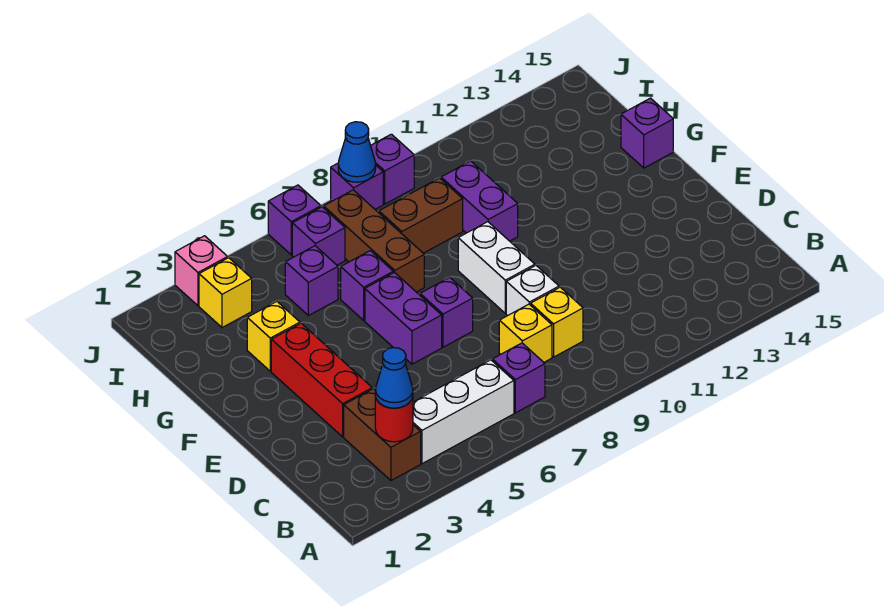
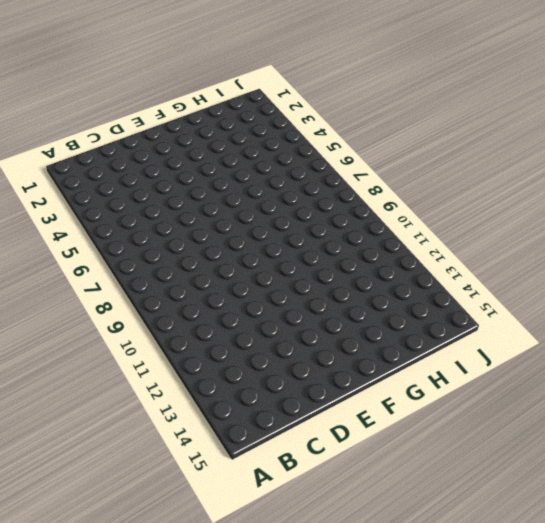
none -> brown 1x2 brick [344,389,421,480]
none -> white 1x3 brick [413,360,514,464]
none -> purple 1x1 brick [492,343,545,413]

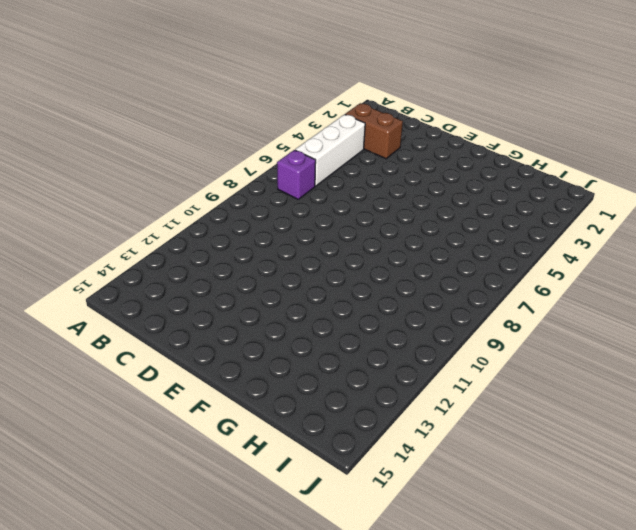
none -> yellow 1x1 brick [499,304,552,362]
none -> yellow 1x1 brick [531,287,583,357]
none -> red 1x3 brick [271,323,372,437]

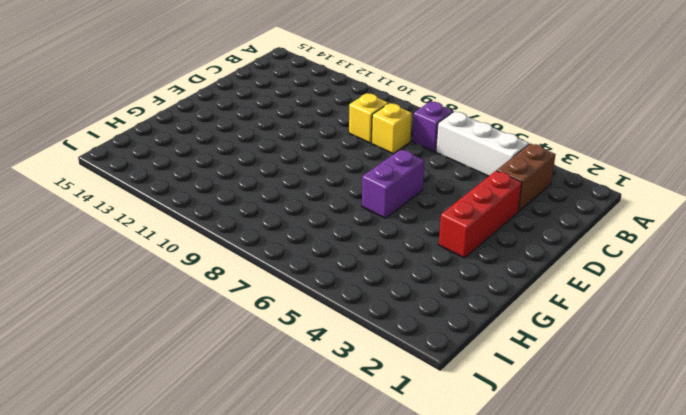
none -> white 1x1 brick [506,265,559,316]
none -> purple 1x1 brick [420,277,473,347]
none -> white 1x2 brick [458,222,535,313]

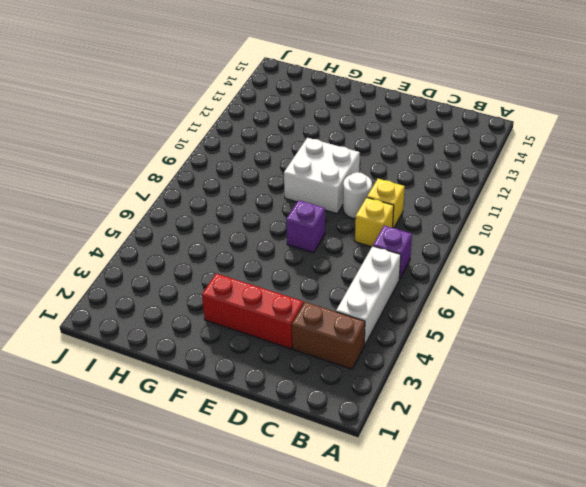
white 1x1 round brick [343,172,372,219] -> white 1x1 brick [506,265,559,316]
white 2x2 brick [284,138,360,214] -> white 1x2 brick [458,222,535,313]
none -> purple 1x2 brick [365,272,442,364]
none -> yellow 1x1 brick [247,301,300,371]
none -> purple 1x1 brick [341,251,393,320]

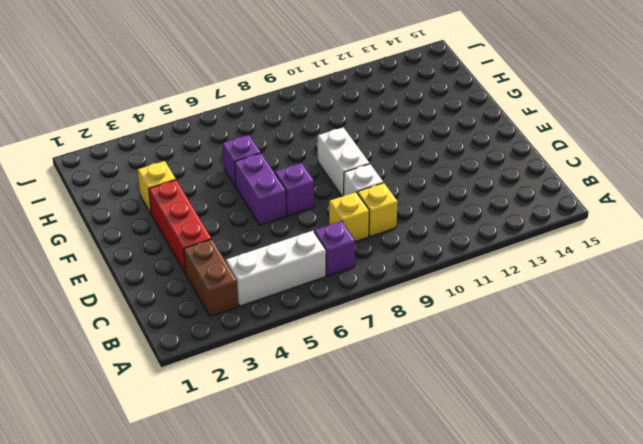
none -> brown 1x3 brick [324,190,424,292]
none -> purple 1x2 brick [441,161,518,241]
none -> purple 1x1 brick [621,98,673,168]

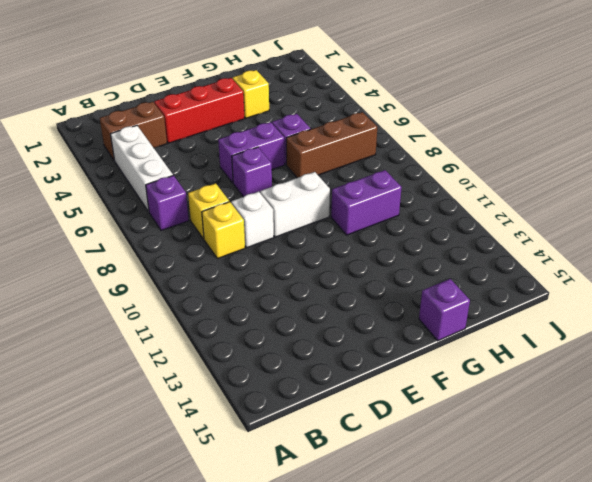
none -> purple 1x1 brick [285,246,338,316]
none -> brown 1x2 brick [379,178,463,253]
none -> yellow 1x1 brick [199,258,252,328]

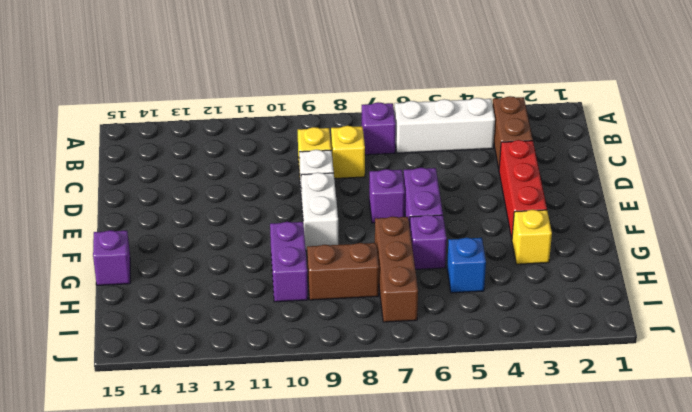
blue 1x1 brick [447,238,486,293] -> purple 1x1 brick [285,246,338,316]
none -> yellow 1x1 brick [199,258,252,328]
none -> purple 1x1 brick [292,207,345,265]
none -> pink 1x1 brick [175,236,228,306]

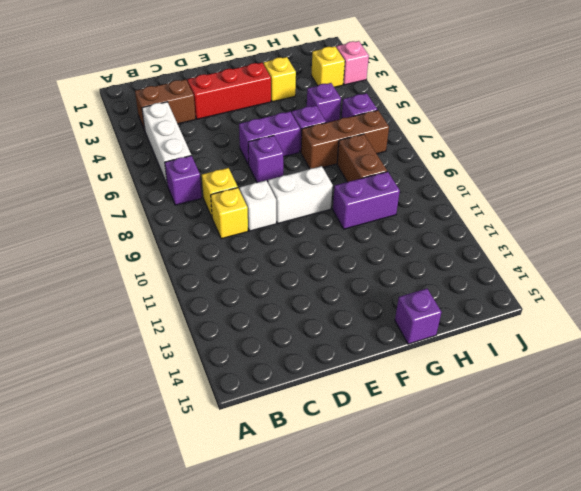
none -> purple 1x1 brick [268,185,321,255]
none -> purple 1x1 brick [331,163,383,209]
none -> purple 1x1 brick [371,134,414,204]

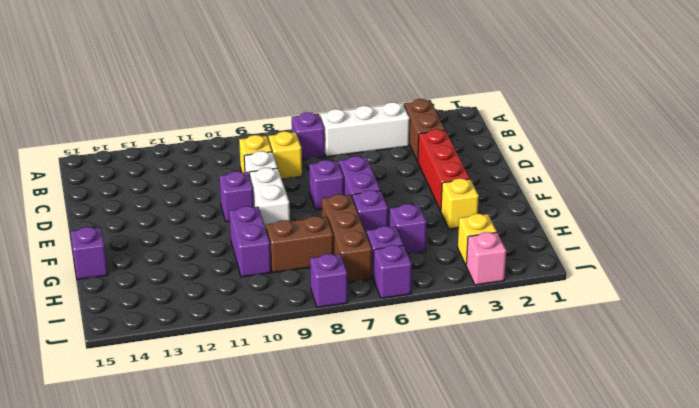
purple 1x1 brick [219,171,254,222] -> purple 1x1 brick moved to [371,134,414,204]
none -> red 1x1 round brick [375,396,413,442]
none -> blue 1x1 cone [338,122,376,182]
none -> blue 1x1 cone [375,348,413,408]

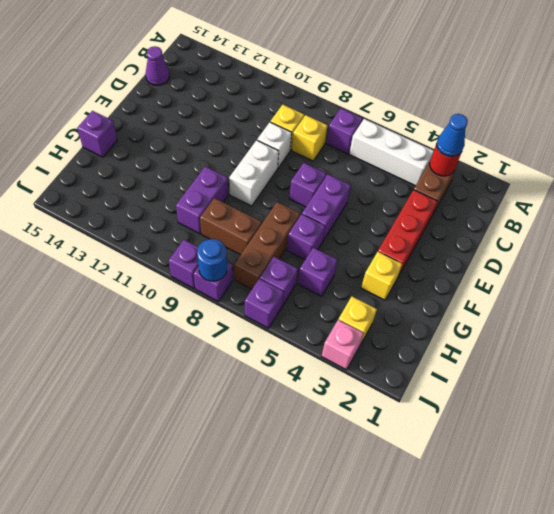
purple 1x1 cone [146,46,169,85] -> none
blue 1x1 round brick [197,239,227,281] -> blue 1x1 cone [338,122,376,182]

